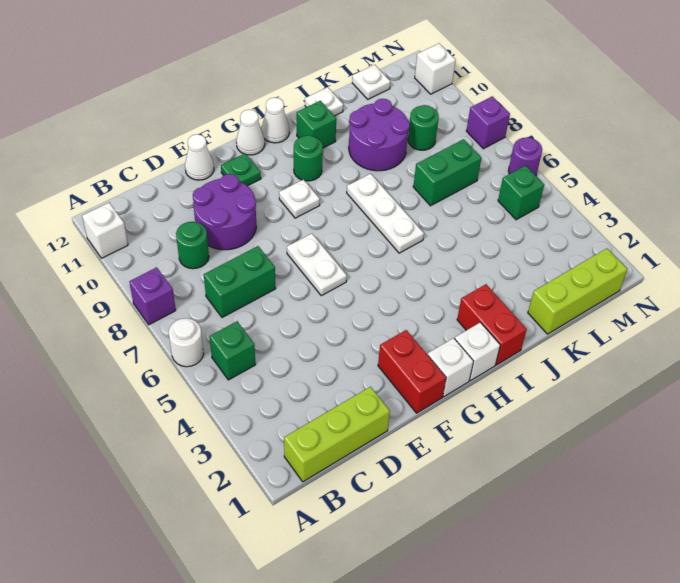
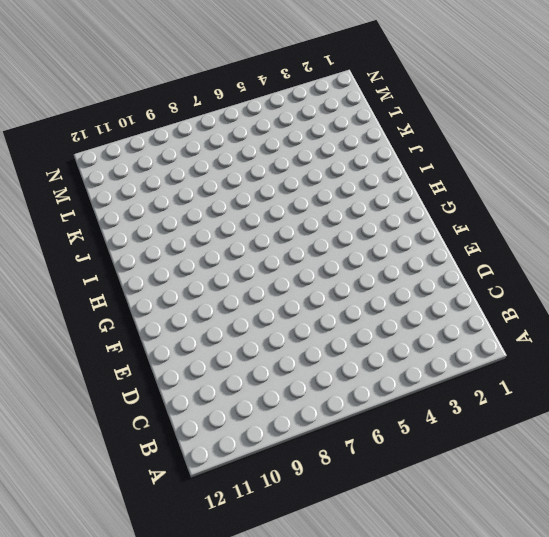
none -> white 1x1 round brick [169,318,204,367]
none -> purple 1x1 brick [129,267,176,325]
none -> white 1x1 brick [82,203,128,258]
none -> lime 1x3 brick [284,387,390,482]

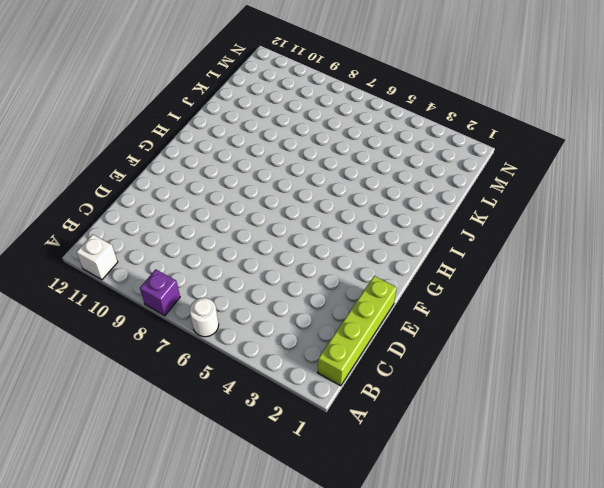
lime 1x4 brick [318,276,397,386] -> lime 1x3 brick [284,387,390,482]
none -> green 1x1 brick [210,321,256,380]
none -> green 1x2 brick [204,246,276,318]
none -> green 1x1 round brick [176,222,209,269]
none -> purple 2x2 round brick [193,174,256,250]

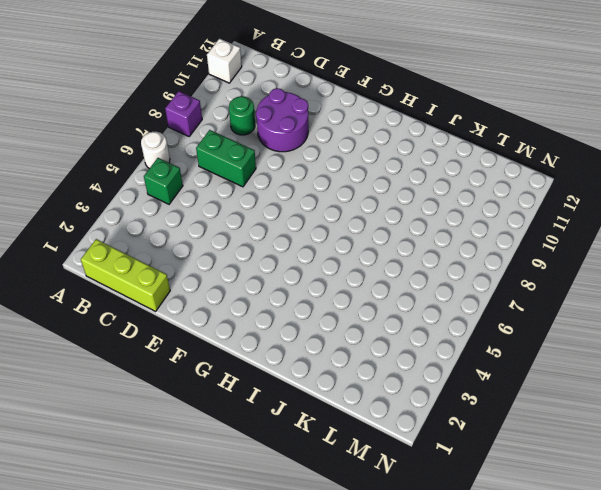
none -> white 1x1 cone [185,134,214,180]
none -> red 1x2 brick [378,330,446,413]
none -> white 1x2 plate [287,234,347,296]
none -> green 1x1 plate [221,154,261,186]

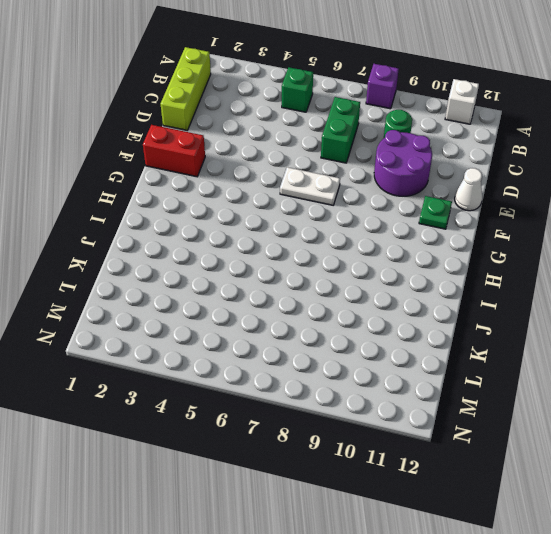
none -> white 1x1 round brick [169,318,204,367]
none -> white 1x1 brick [428,338,473,397]
none -> white 1x1 plate [279,180,320,218]
none -> white 1x1 cone [236,110,265,155]

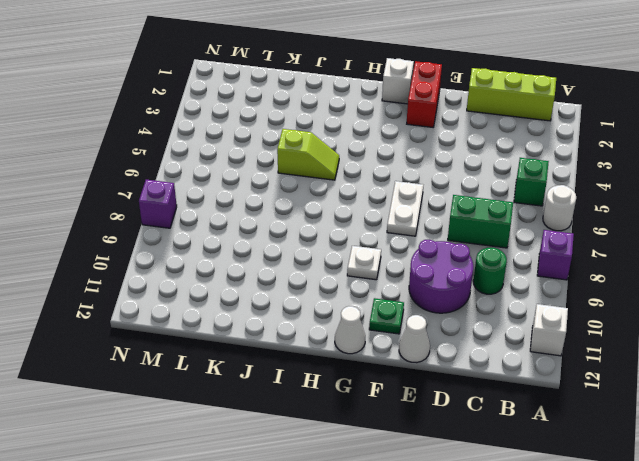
lime 1x2 slope [277,129,339,180] -> none
none -> white 1x1 brick [455,322,500,381]
none -> green 1x1 round brick [294,135,323,181]
none -> white 1x1 cone [261,98,289,143]
none -> red 1x2 brick [457,284,527,365]

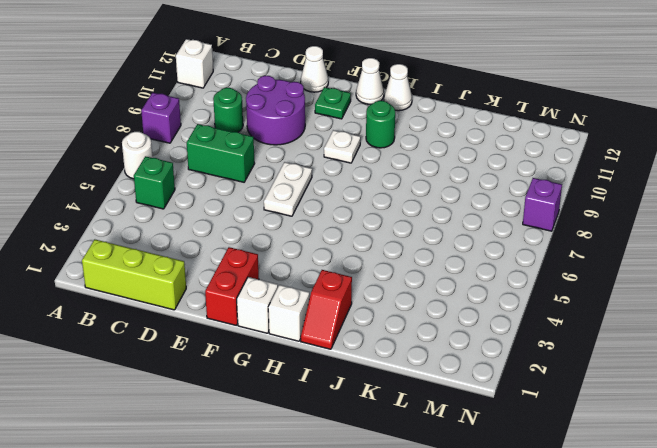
red 1x2 slope [301,270,352,349] -> red 1x2 brick [457,284,527,365]
none -> white 1x3 plate [347,174,424,253]
none -> green 1x1 brick [297,101,336,148]
none -> purple 2x2 round brick [349,99,410,171]
none -> white 1x1 plate [305,87,343,116]

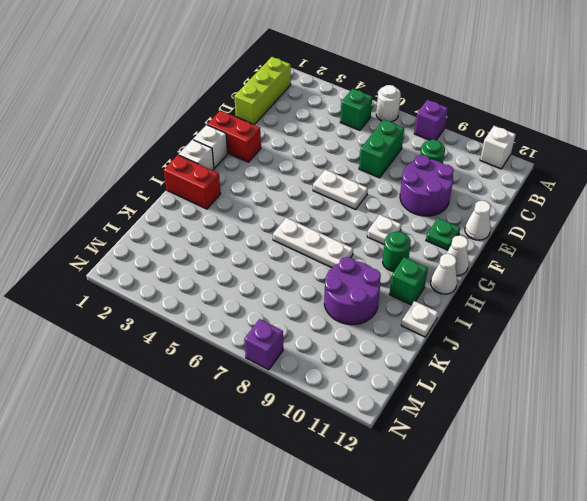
none -> lime 1x3 brick [528,248,627,334]
none -> green 1x2 brick [413,139,481,206]
none -> green 1x1 round brick [408,105,439,150]
none -> white 1x1 plate [352,65,391,99]

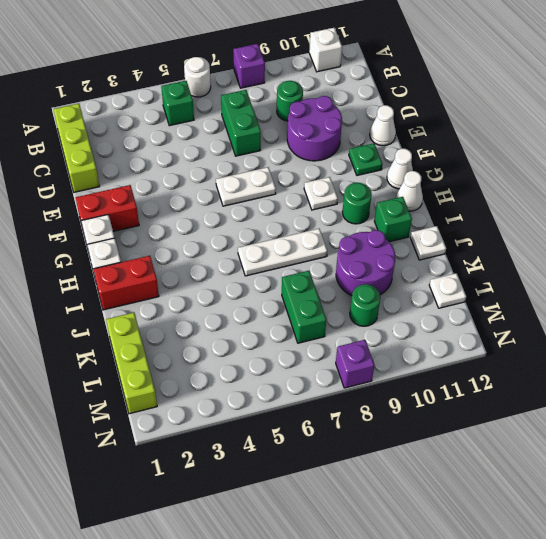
none -> green 1x1 brick [498,166,544,220]
none -> purple 1x1 round brick [508,137,542,175]
none -> white 1x1 brick [415,43,456,94]

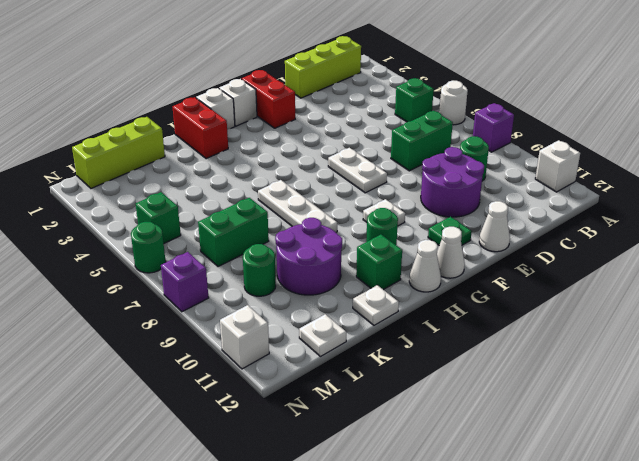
green 1x1 round brick [131,222,166,273] -> purple 1x1 round brick [508,137,542,175]

